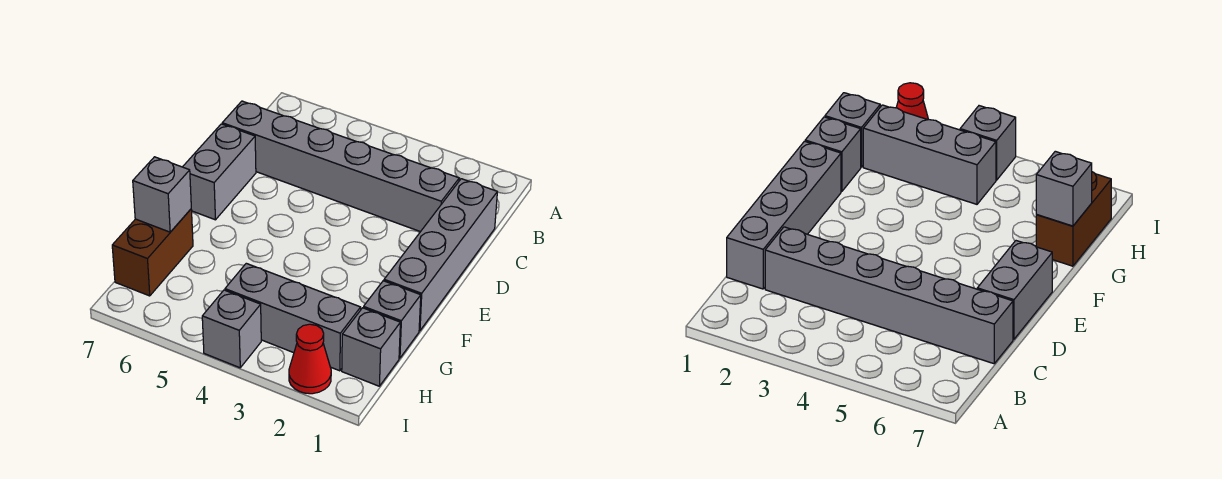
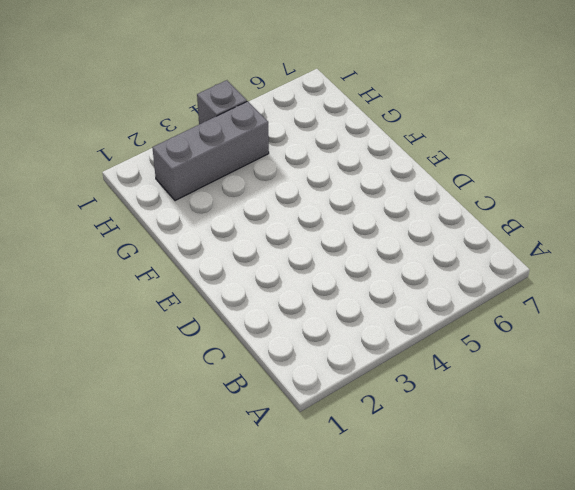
none -> grey 1x4 brick [384,179,497,331]
none -> grey 1x6 brick [222,101,459,232]

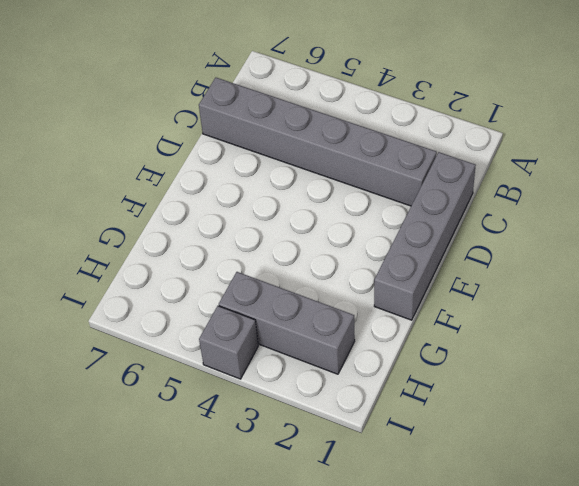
none -> grey 1x2 brick [183,124,256,220]
none -> grey 1x1 brick [363,281,421,358]

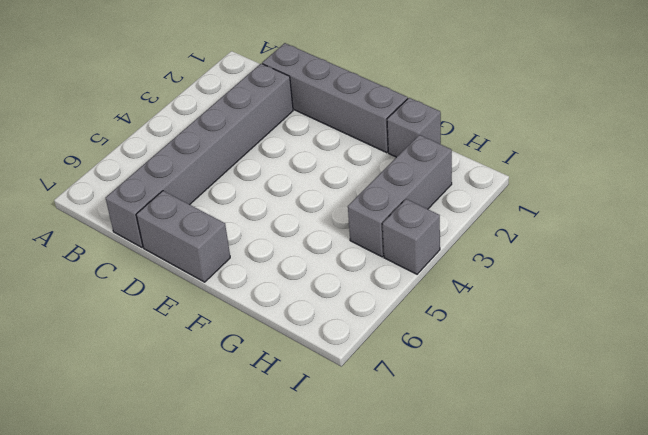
none -> brown 1x2 brick [112,209,193,296]
none -> grey 1x1 brick [342,308,400,386]

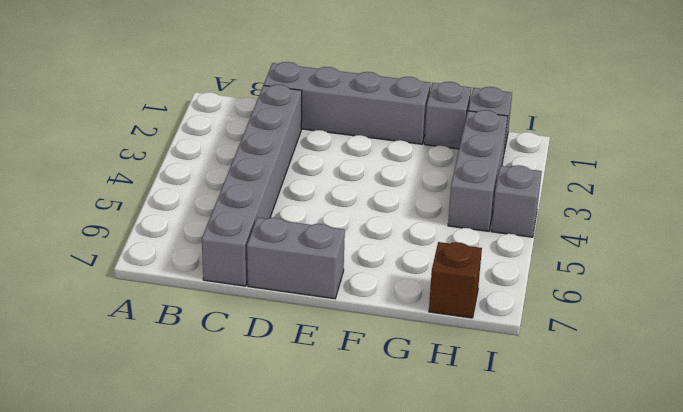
brown 1x1 brick [429,242,482,318] -> brown 1x2 brick [112,209,193,296]
none -> red 1x1 cone [289,324,331,394]
none -> grey 1x1 brick [133,157,191,232]

